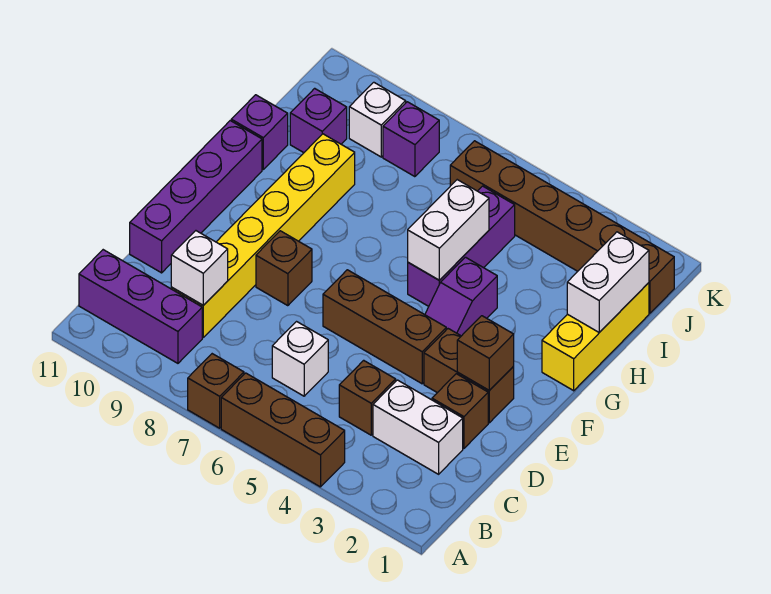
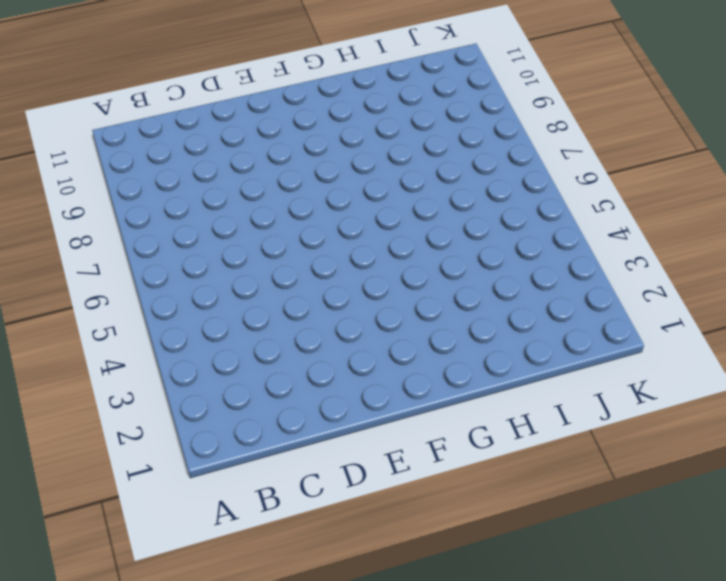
none -> brown 1x3 brick [221,373,345,487]
none -> brown 1x1 brick [188,354,244,428]
none -> purple 1x3 brick [79,250,202,363]

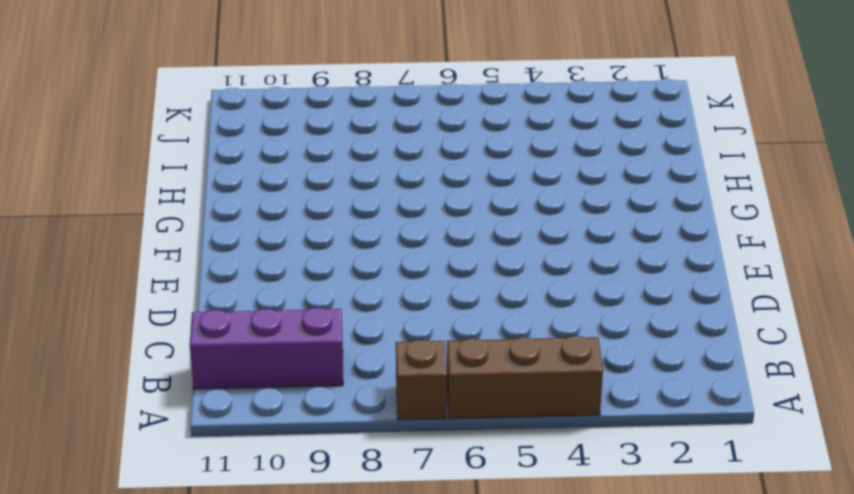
none -> white 1x2 brick [373,380,463,474]
none -> brown 1x1 brick [339,360,396,435]
none -> white 1x1 brick [272,322,328,396]

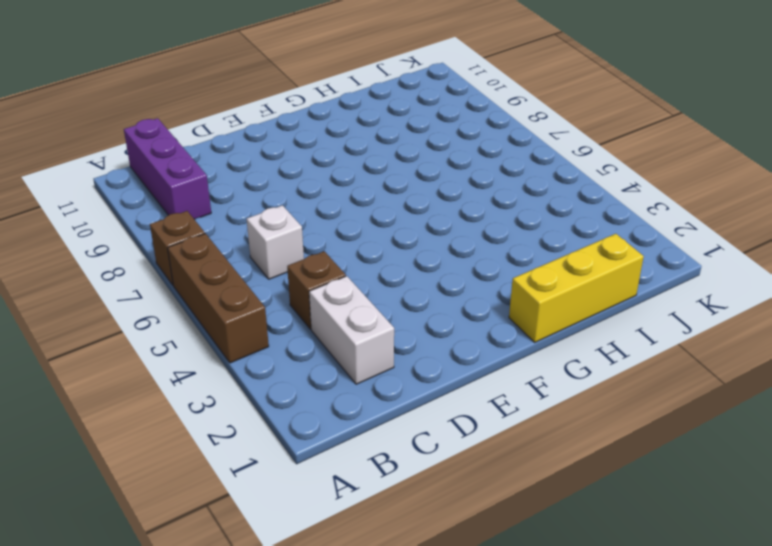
none -> yellow 1x6 brick [171,134,355,337]
none -> brown 1x1 brick [432,374,488,449]
none -> purple 1x4 brick [130,121,262,273]

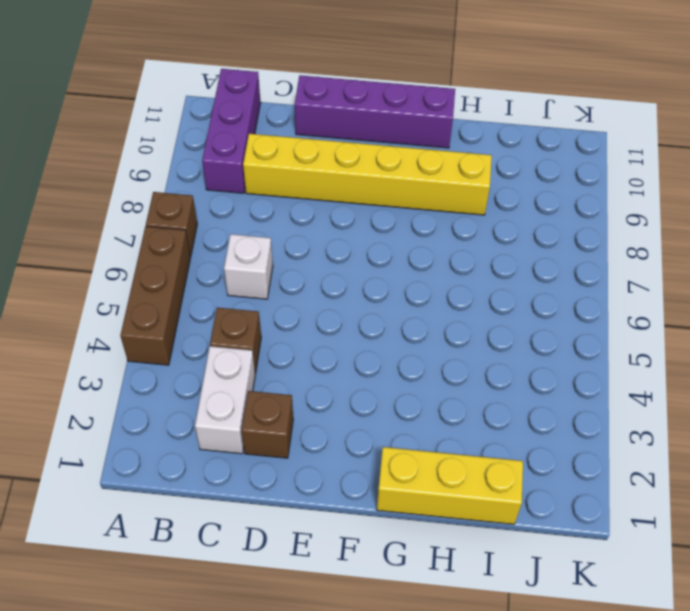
none -> brown 1x2 brick [424,329,514,423]
none -> brown 1x3 brick [323,270,446,384]
none -> brown 1x1 brick [256,231,312,306]

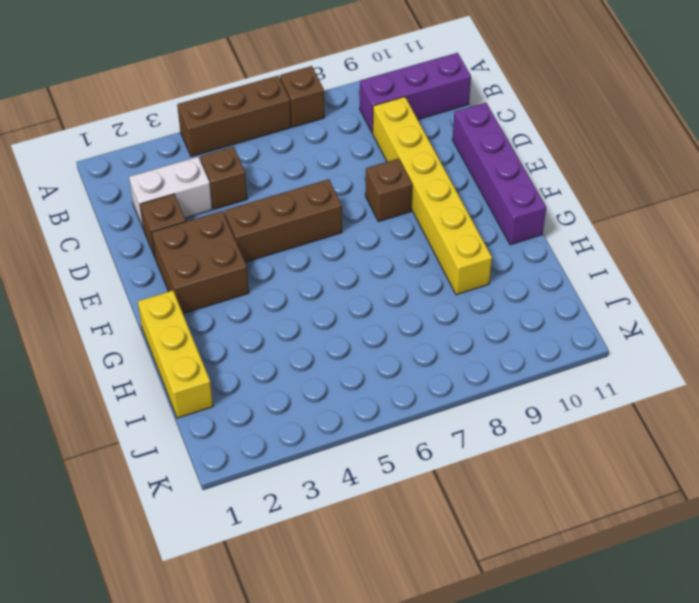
brown 2x2 brick [152,211,249,314] -> brown 1x2 brick [424,329,514,423]
none -> white 1x1 brick [272,322,328,396]
none -> purple 1x2 slope [425,257,497,336]
none -> purple 1x3 brick [408,186,515,306]

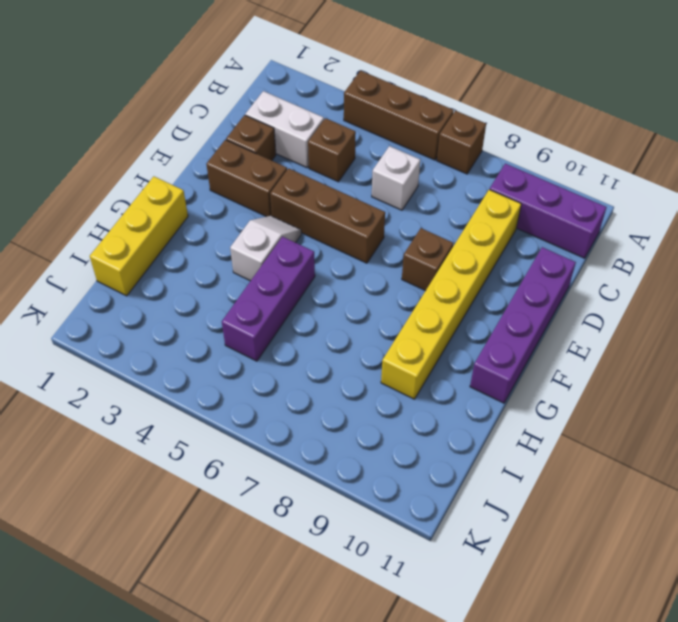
white 1x2 slope [230,216,301,281] -> purple 1x2 slope [425,257,497,336]
none -> purple 1x1 brick [231,95,288,169]
none -> purple 1x1 brick [290,88,347,153]
none -> brown 1x6 brick [450,141,674,313]

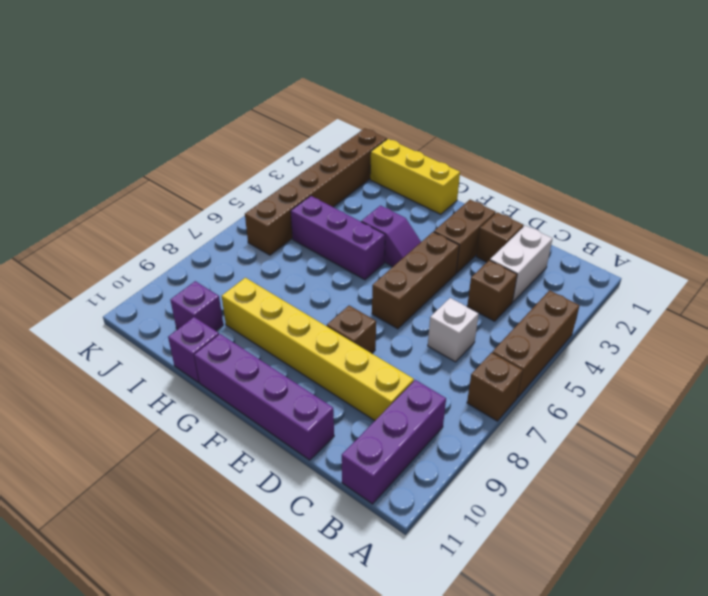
none -> purple 1x1 brick [383,102,439,177]
none -> white 1x1 brick [349,82,406,157]
none -> white 1x1 brick [171,231,228,305]

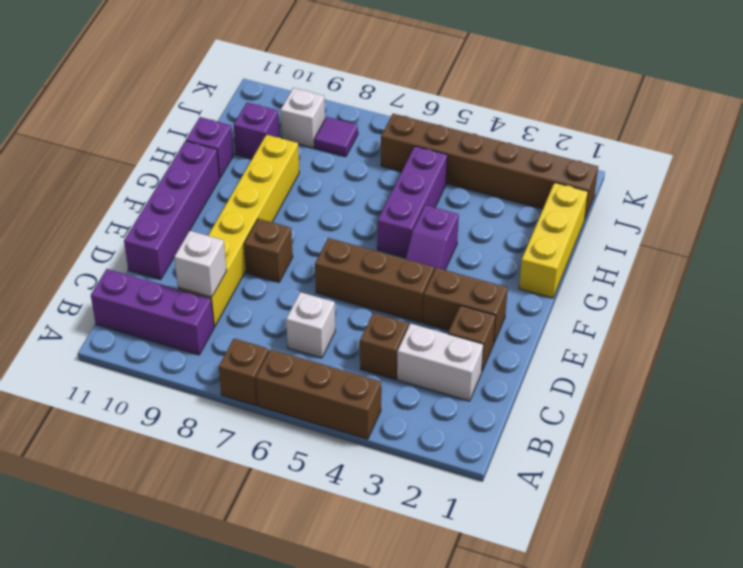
purple 1x1 tile [314,117,358,157] -> purple 1x1 brick [383,102,439,177]
none -> brown 1x1 brick [457,316,514,391]
none -> white 1x2 brick [408,180,489,280]
none -> white 1x2 brick [567,232,649,332]

